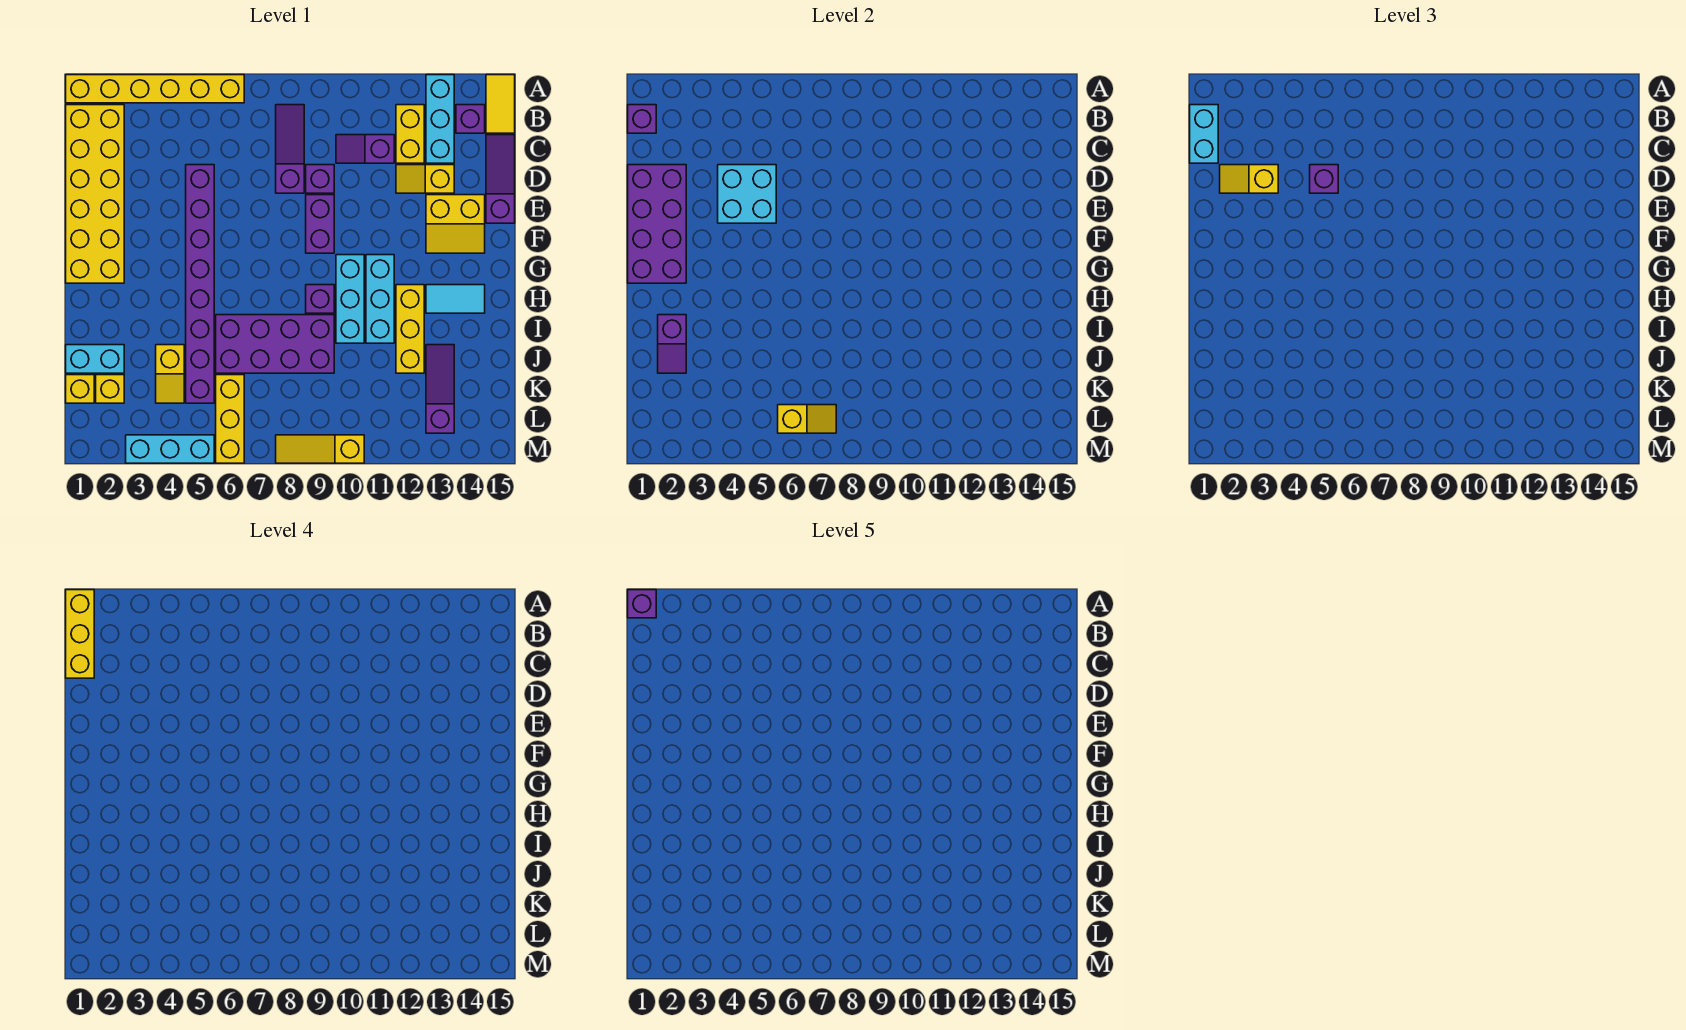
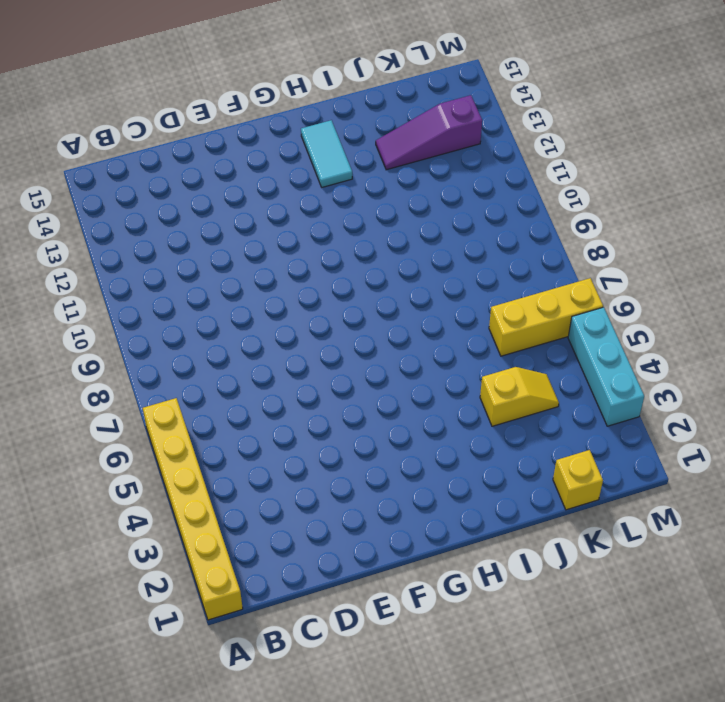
none -> cyan 1x3 brick [426,75,454,163]
none -> yellow 1x2 tile [486,75,515,133]
none -> yellow 2x6 brick [66,105,124,283]
none -> purple 1x3 slope [276,105,304,193]

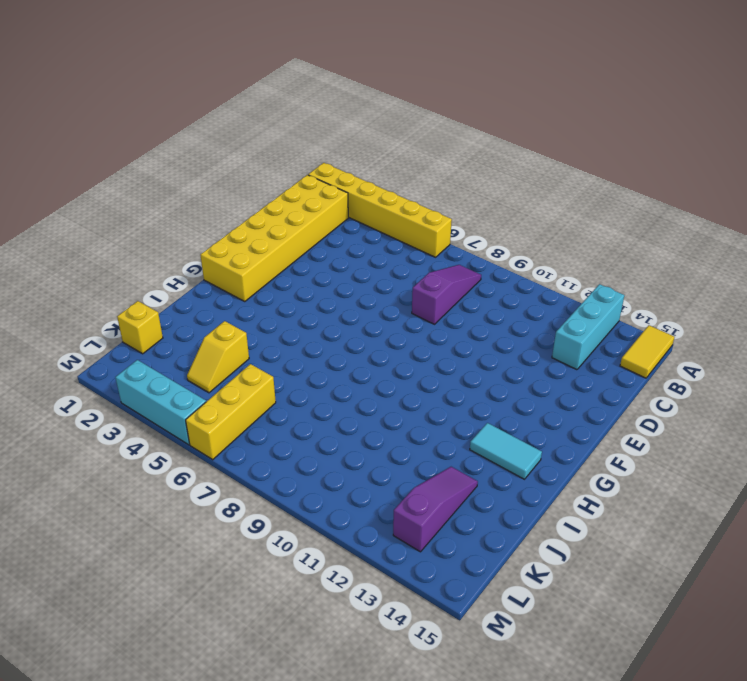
none -> yellow 1x2 brick [396,105,424,163]
none -> purple 1x1 brick [456,105,485,133]
none -> purple 1x2 slope [336,135,394,163]
none -> purple 1x3 slope [486,135,515,223]

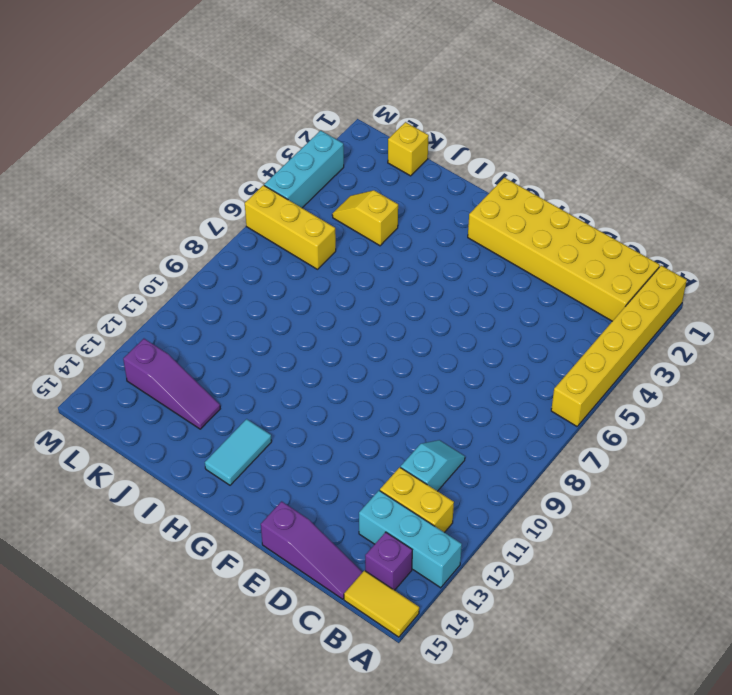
cyan 1x2 slope [401,440,465,491] -> purple 1x2 slope [336,135,394,163]
none -> purple 1x3 slope [276,105,304,193]
none -> purple 1x8 brick [186,165,214,403]
none -> purple 1x1 brick [306,165,334,193]
none -> yellow 1x2 slope [396,165,454,193]

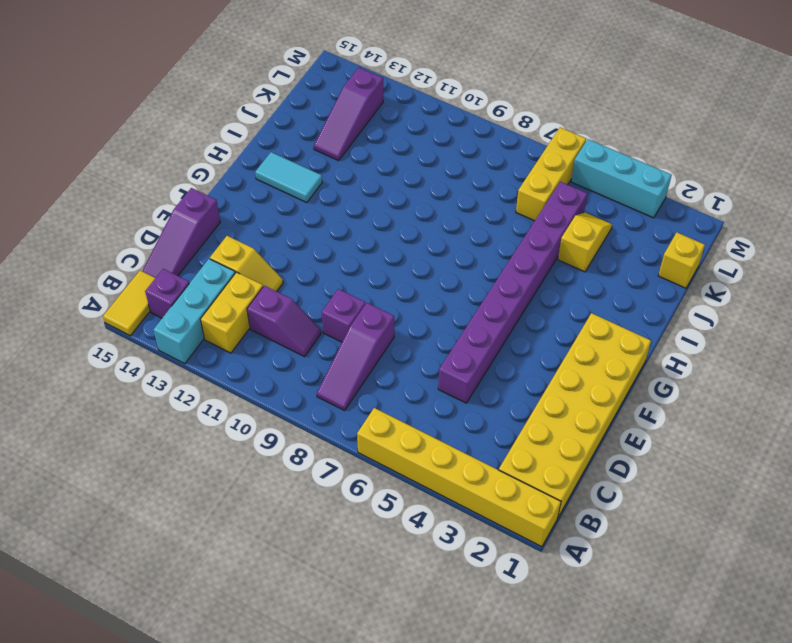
none -> purple 1x2 brick [306,195,334,253]
none -> yellow 2x2 slope [426,195,485,253]
none -> cyan 1x3 brick [336,255,364,343]
none -> cyan 1x3 brick [366,255,394,343]

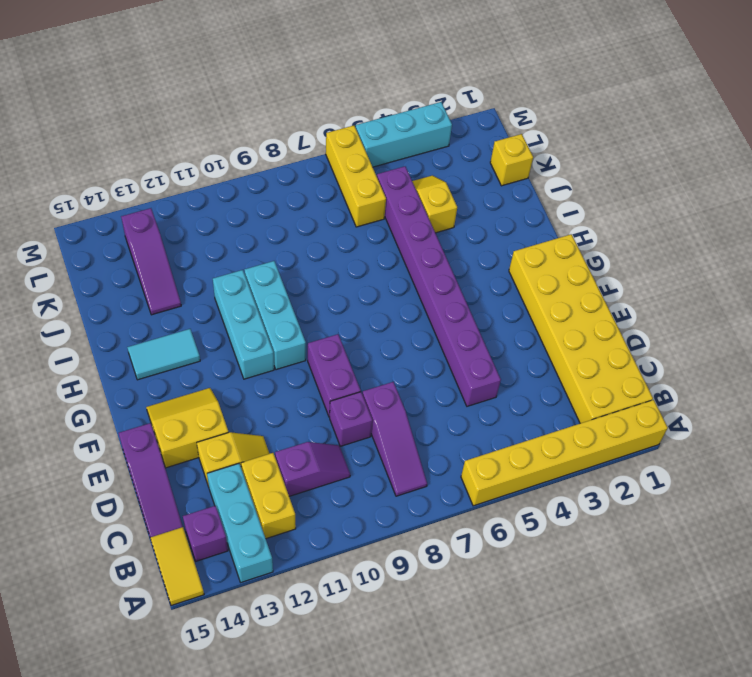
none -> purple 1x1 brick [306,285,334,313]
none -> yellow 1x3 brick [396,285,424,373]
none -> purple 2x4 brick [216,315,334,373]
none -> cyan 1x2 brick [66,345,124,373]

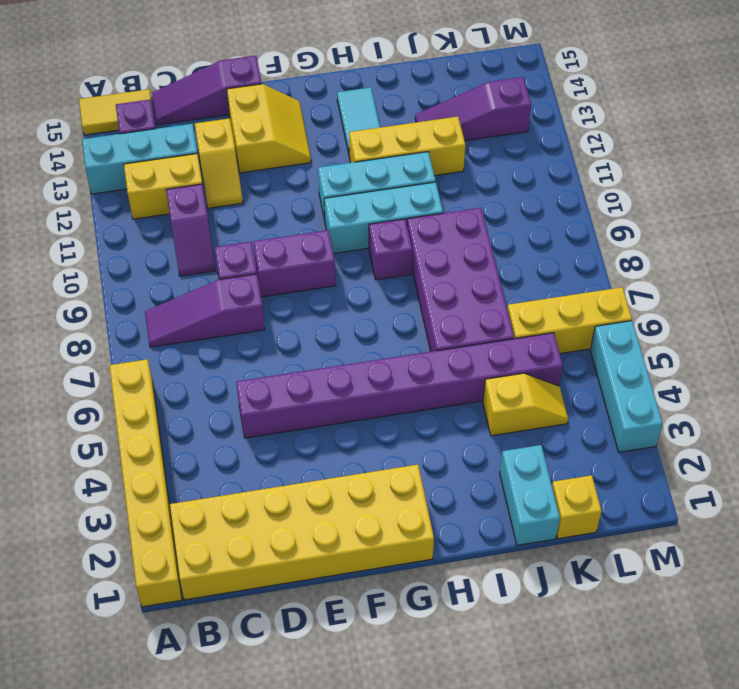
none -> yellow 1x1 brick [96,375,124,403]
none -> yellow 1x3 slope [276,435,364,463]
none -> purple 1x1 brick [628,105,656,133]
none -> purple 2x4 brick [628,165,686,283]

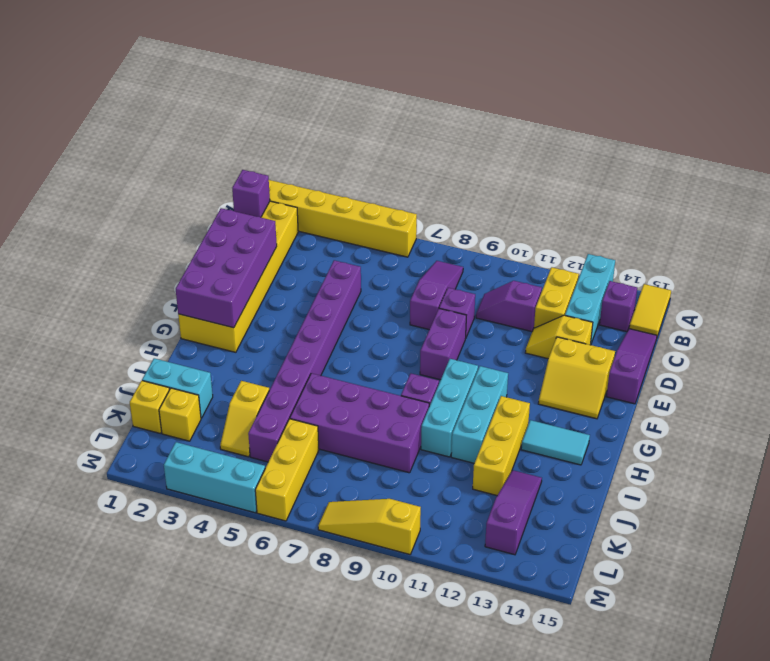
none -> cyan 2x2 brick [718,165,776,223]
none -> purple 1x2 slope [658,315,686,373]
none -> yellow 1x2 slope [778,405,836,433]
none -> cyan 1x2 brick [1190,105,1218,163]

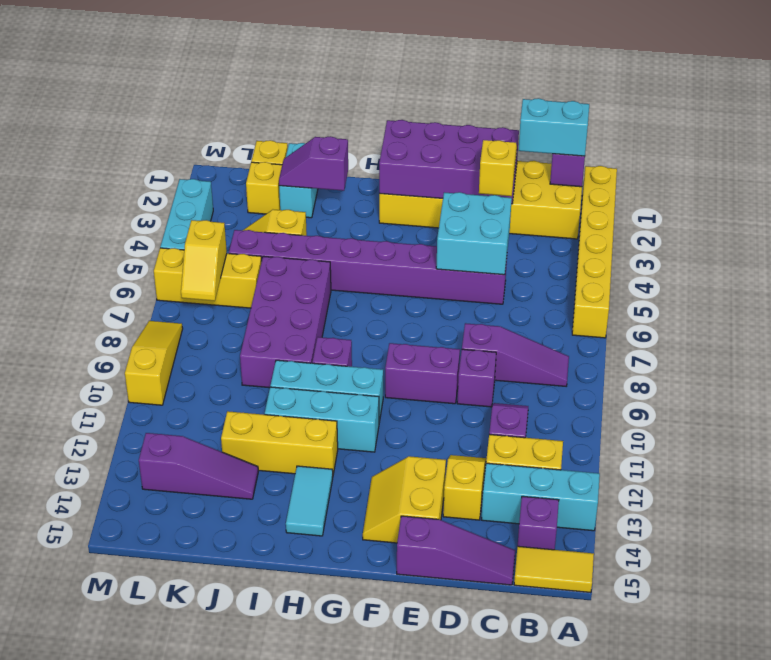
none -> purple 1x1 brick [1310,165,1338,193]
none -> yellow 1x3 brick [66,590,94,678]
none -> purple 1x1 brick [628,590,656,618]

